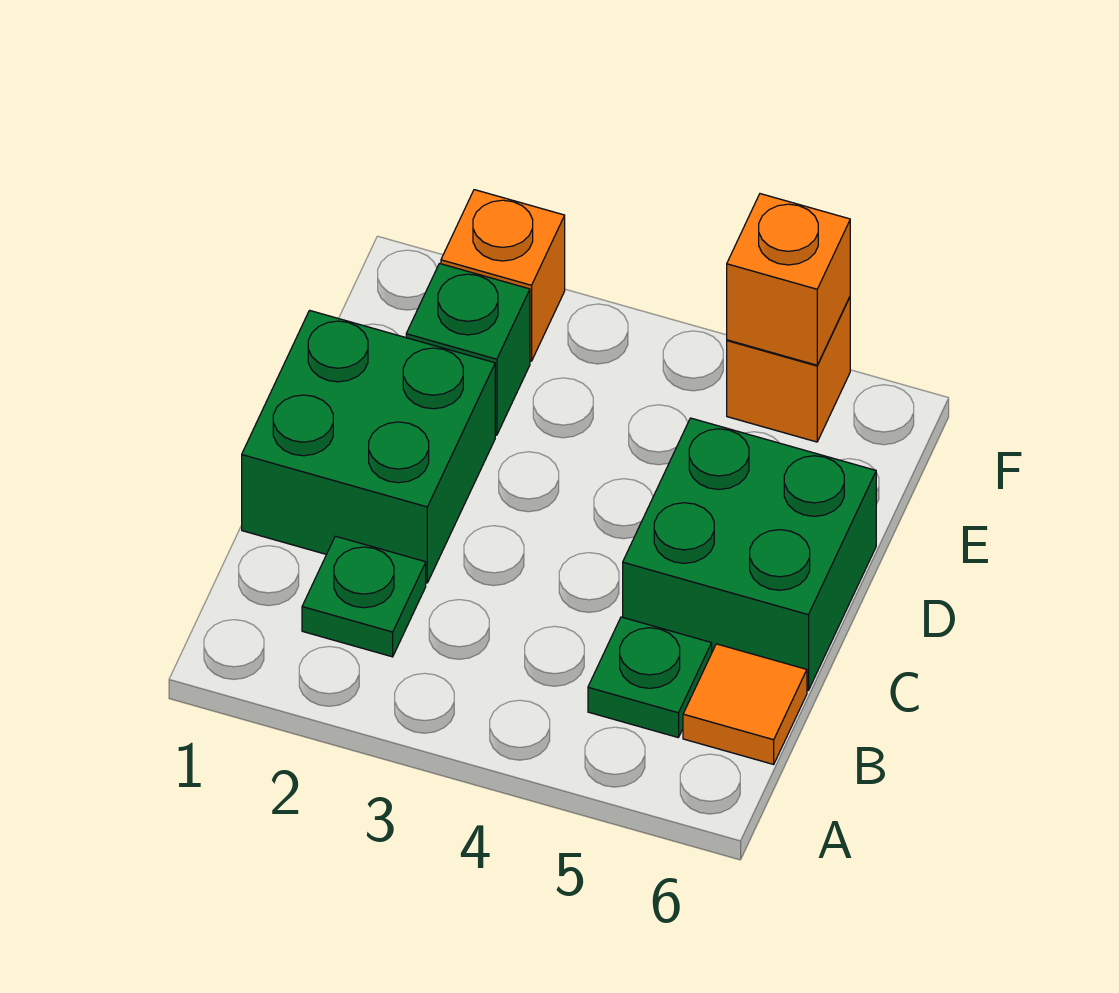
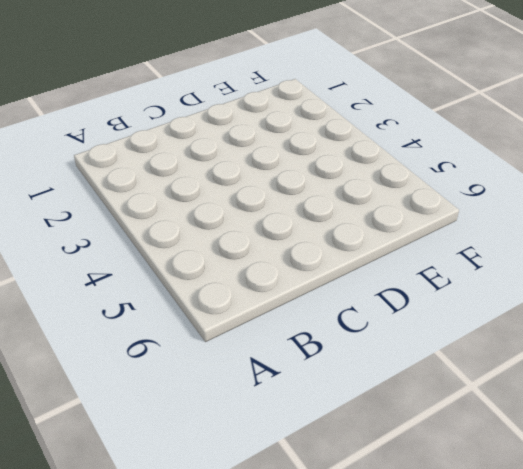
none -> green 1x1 plate [302,536,426,657]
none -> green 1x1 plate [588,617,712,737]

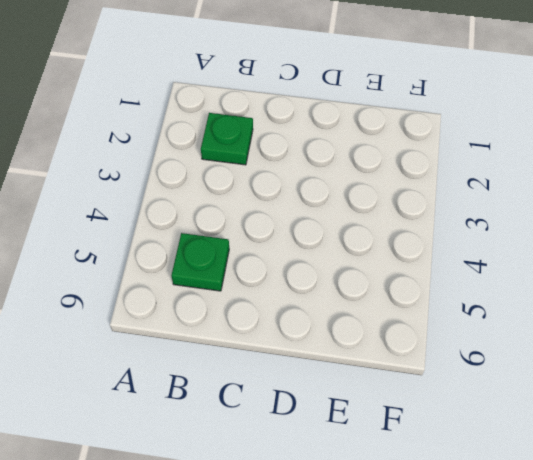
none -> orange 1x1 tile [683,644,807,764]
none -> green 2x2 brick [242,310,495,583]

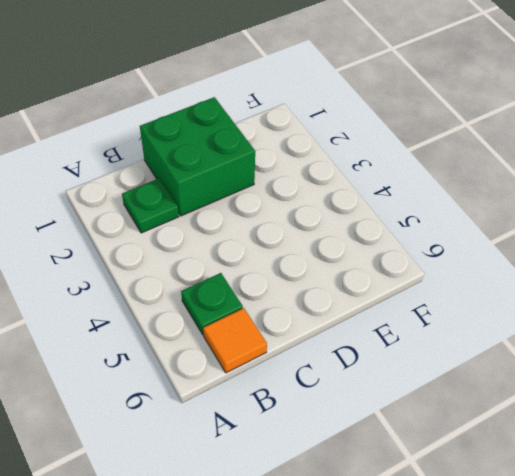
none -> green 2x2 brick [623,418,876,690]
none -> green 1x1 brick [406,264,530,435]

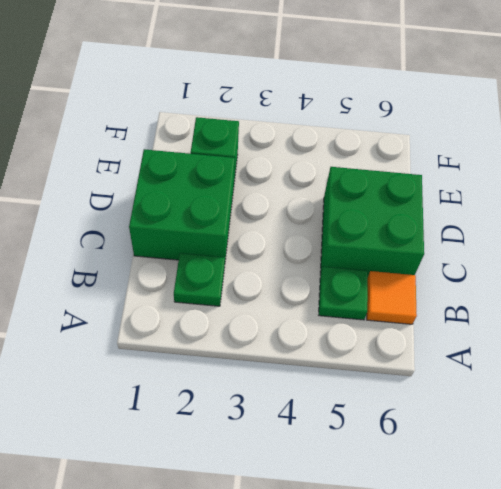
none -> orange 1x1 brick [441,190,565,361]
none -> orange 1x1 brick [727,297,850,442]

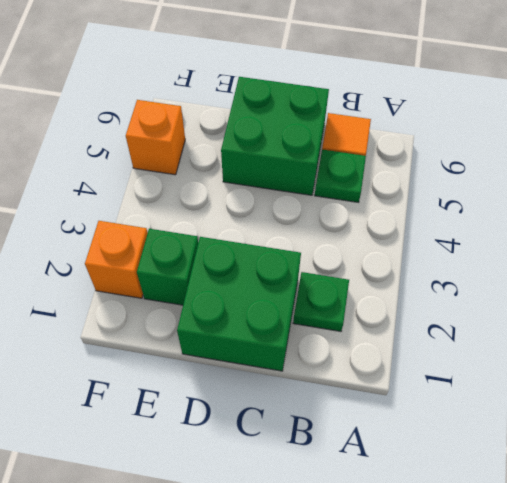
none -> orange 1x1 brick [727,194,850,365]

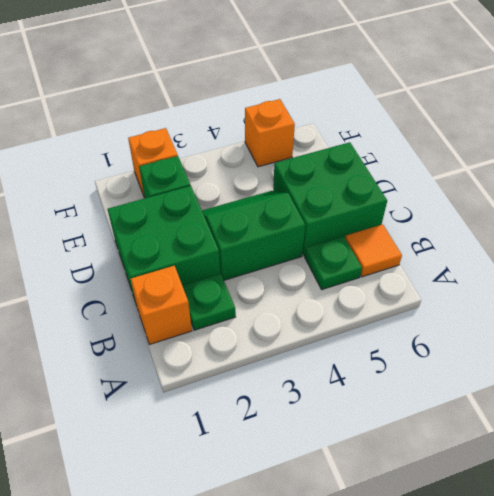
orange 1x1 brick [131,266,192,345] -> orange 1x1 brick moved to [727,194,850,365]
green 2x2 slope [202,191,305,280] -> none

